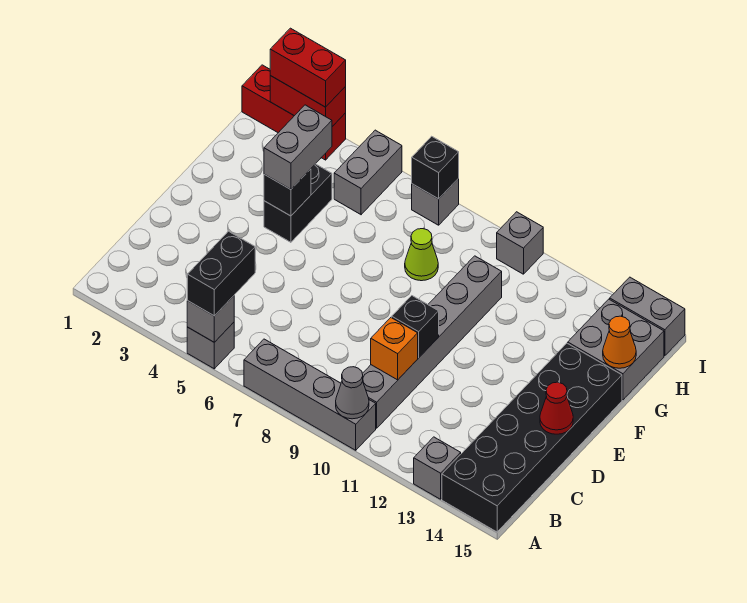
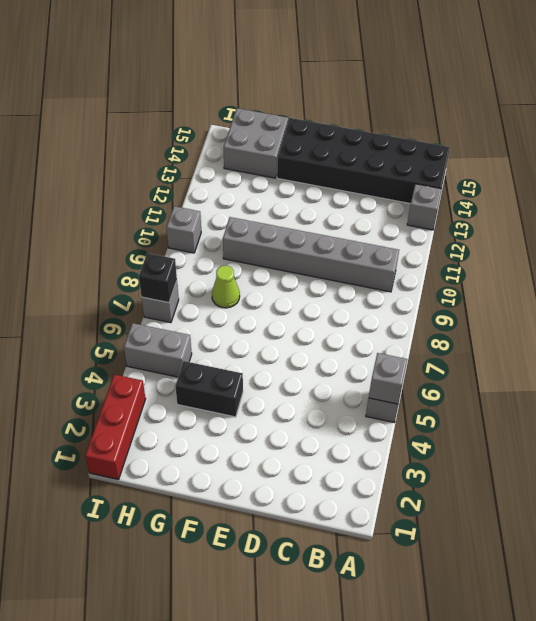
none -> grey 1x4 brick [244,339,376,450]
none -> grey 1x2 brick [610,277,685,356]
none -> grey 1x1 cone [336,367,369,419]

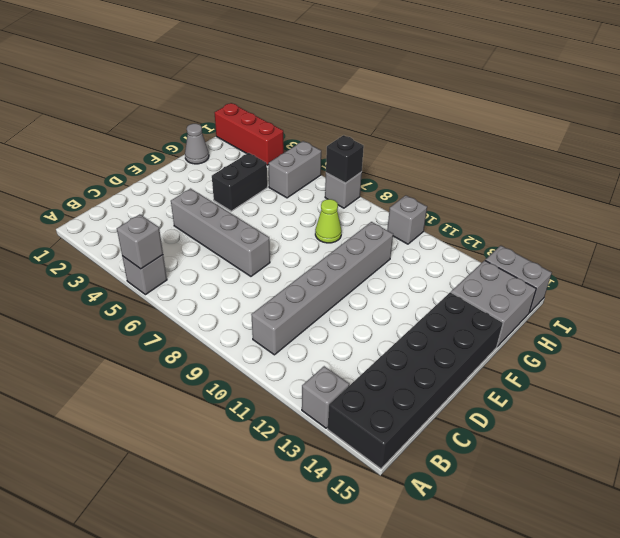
grey 1x4 brick [171,189,270,276] -> grey 1x4 brick moved to [244,339,376,450]
grey 1x1 cone [185,124,209,164] -> grey 1x1 cone moved to [336,367,369,419]
none -> orange 1x1 brick [371,318,418,380]
none -> black 1x1 brick [392,296,439,358]
none -> red 1x1 cone [540,382,573,434]

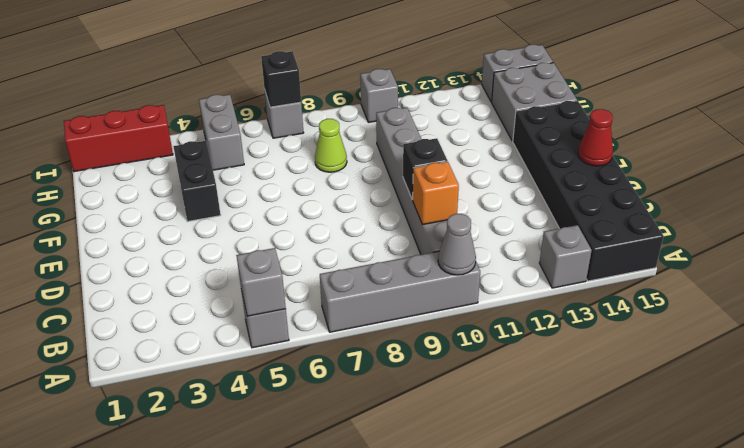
none -> black 1x1 brick [264,169,311,216]
none -> orange 1x1 cone [603,316,636,368]
none -> red 1x2 brick [270,76,346,126]

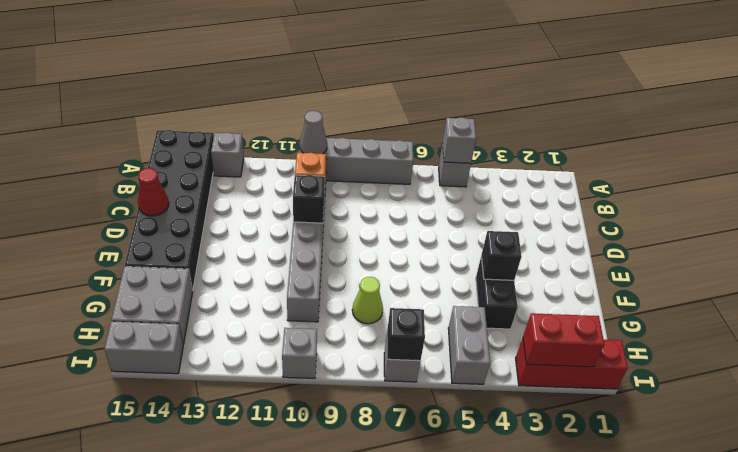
none -> orange 1x1 cone [603,316,636,368]
none -> black 1x2 brick [187,231,255,316]
none -> grey 1x2 brick [264,105,332,189]

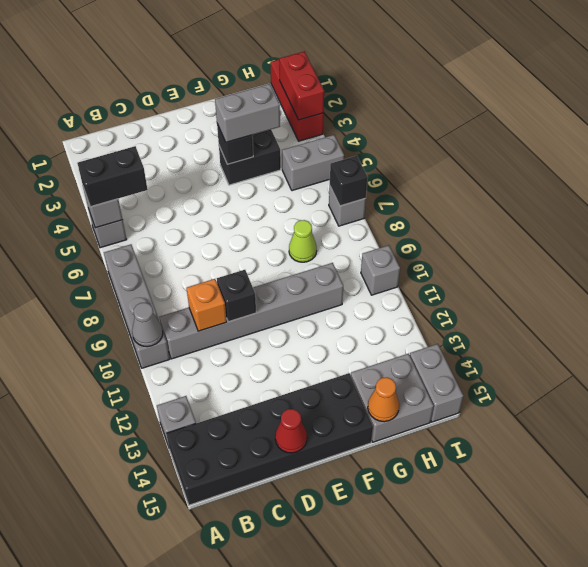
none -> red 1x2 brick [270,28,346,107]

